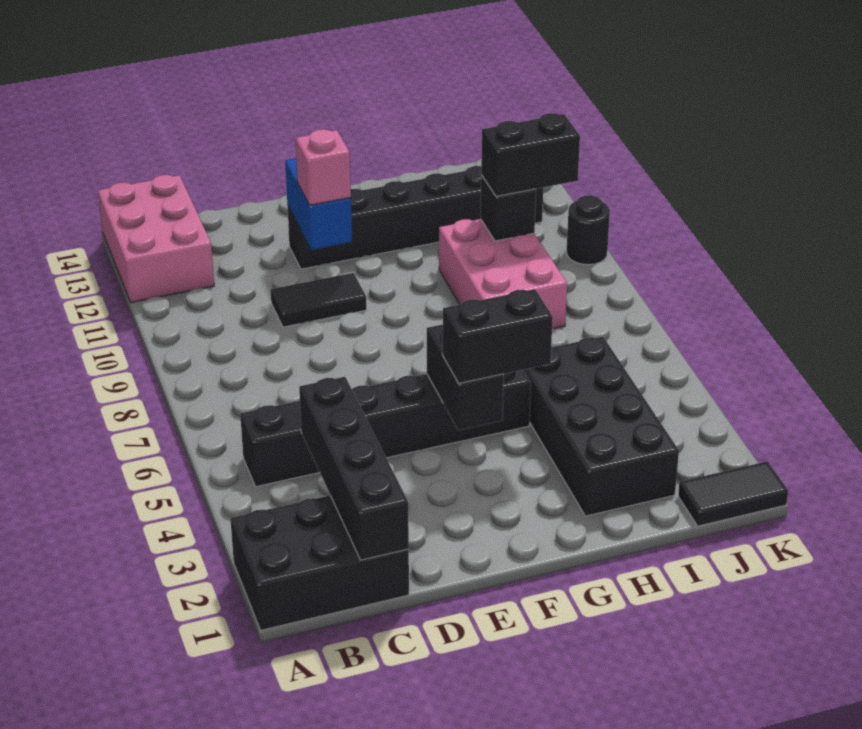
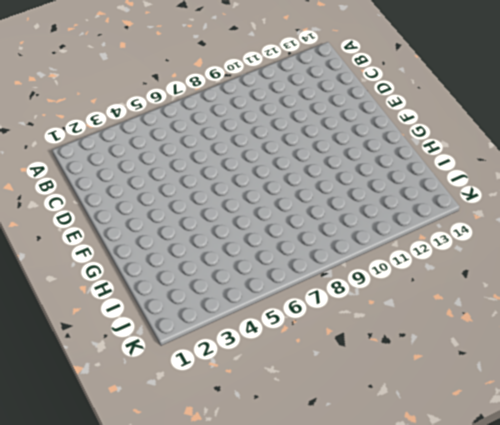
none -> black 2x3 brick [230,495,409,630]
none -> pink 2x3 brick [98,175,214,302]
none -> black 1x6 brick [240,370,531,487]

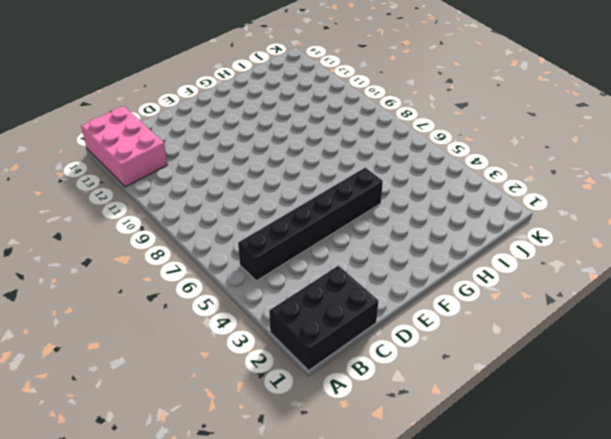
none -> black 1x2 tile [271,273,367,327]
none -> black 1x6 brick [287,166,543,269]
none -> black 2x4 brick [524,337,679,516]

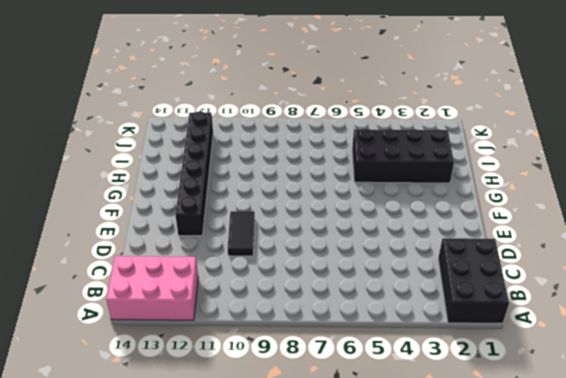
none -> black 1x6 brick [240,370,531,487]
none -> pink 2x3 brick [439,219,567,329]
none -> black 1x2 tile [678,461,788,526]

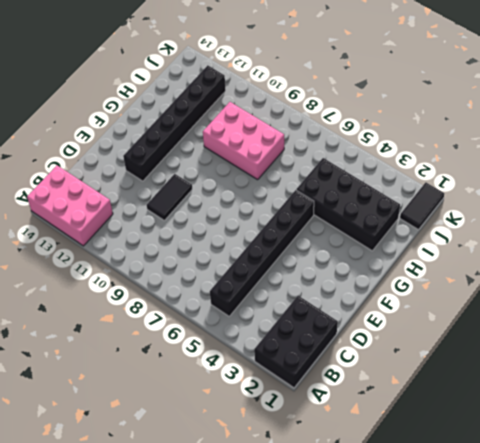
none -> black 1x1 round brick [566,195,610,265]
none -> black 1x4 brick [299,377,409,560]
none -> blue 1x2 brick [285,158,352,250]

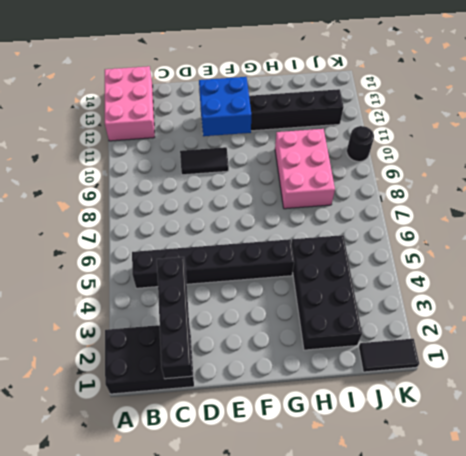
blue 2x2 brick [199,77,251,136] -> blue 1x2 brick [285,158,352,250]
none -> black 1x2 brick [427,324,504,430]
none -> black 1x1 brick [481,175,536,241]
none -> pink 1x1 brick [296,129,351,205]

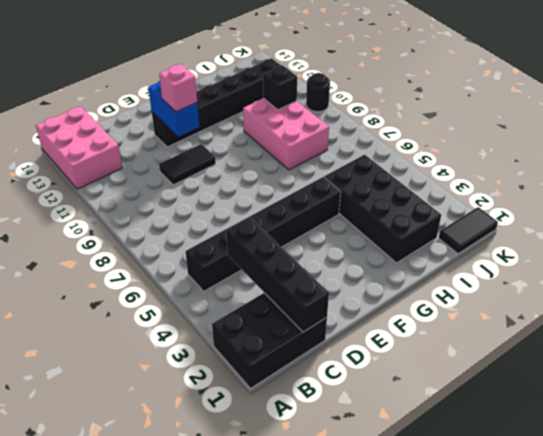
none -> black 1x2 brick [427,324,504,430]
none -> black 1x2 brick [443,289,553,383]
none -> black 1x2 brick [481,113,580,196]

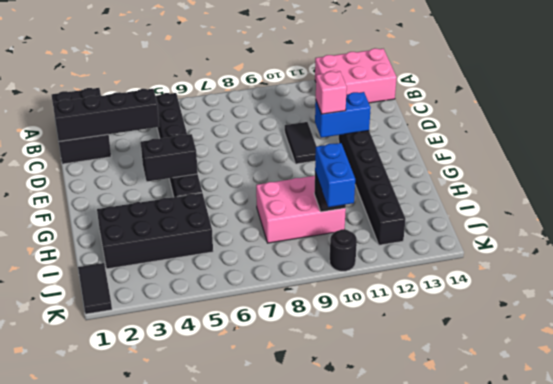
blue 1x2 brick [315,143,355,207] -> black 1x2 brick [481,113,580,196]
none -> black 1x2 brick [443,289,553,383]

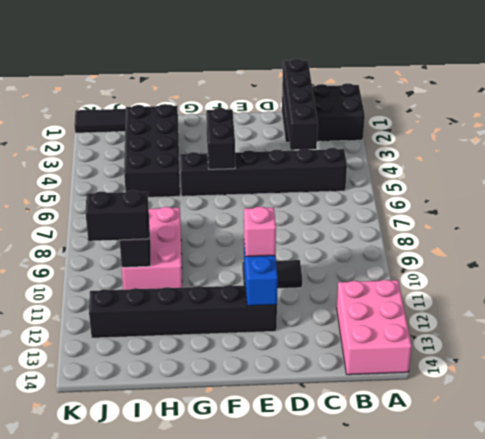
none -> black 1x1 round brick [566,195,610,265]
none -> black 1x2 brick [443,289,553,383]

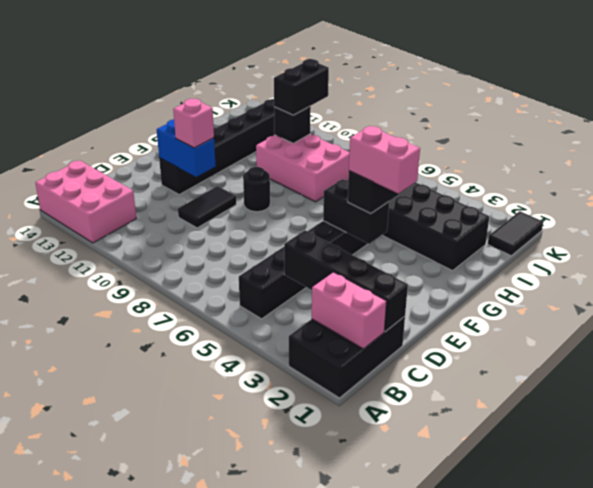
pink 1x2 brick [312,272,386,349] -> none
pink 1x2 brick [349,126,420,194] -> none
black 1x1 round brick [243,167,270,212] -> black 1x1 round brick moved to [566,195,610,265]

